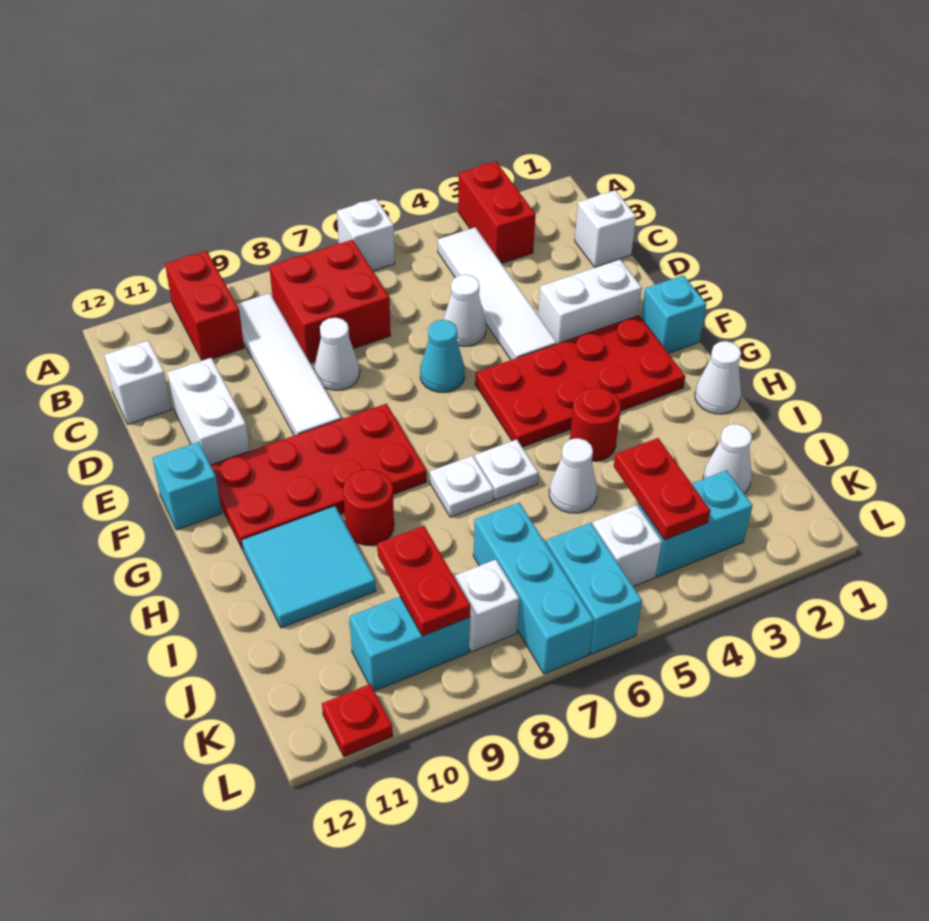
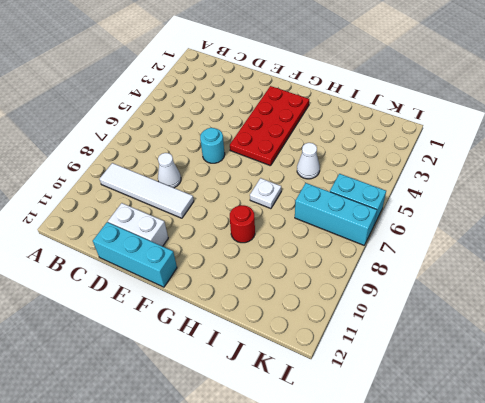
cyan 1x3 brick [93,222,177,287] -> cyan 1x1 brick [153,442,222,530]
cyan 1x1 round brick [200,128,225,163] -> cyan 1x1 cone [420,320,465,392]
none -> red 1x2 brick [458,162,536,264]
none -> white 1x1 brick [337,199,395,271]
none -> red 1x2 brick [165,251,244,361]
none -> white 1x4 tile [438,227,557,360]

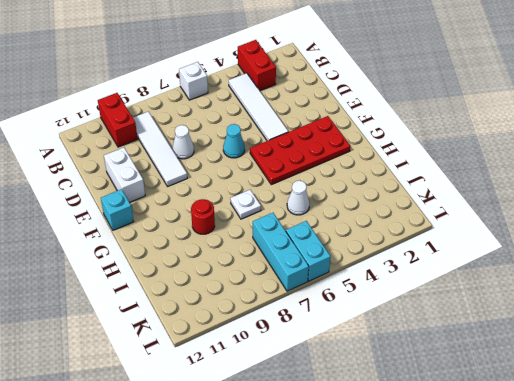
none -> red 2x2 brick [269,240,391,363]
none -> white 1x1 brick [575,190,636,267]
none -> white 1x1 brick [104,340,171,424]
none -> white 1x1 cone [443,275,486,346]

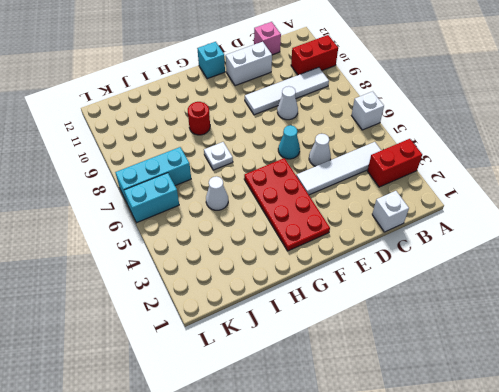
pink 1x1 brick [254,22,281,55] -> white 1x1 brick [104,340,171,424]
none -> red 2x2 brick [269,240,391,363]
none -> white 1x2 brick [538,259,642,344]
none -> cyan 1x1 brick [641,275,706,353]
none -> red 2x4 plate [211,404,427,550]

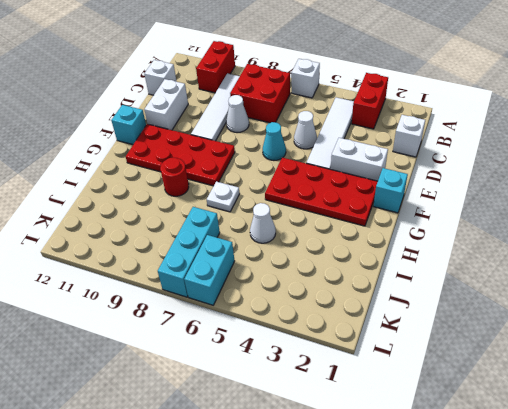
none -> white 1x1 cone [695,341,741,414]
none -> red 1x1 round brick [570,387,621,461]
none -> white 1x1 plate [475,439,539,500]
none -> cyan 2x2 tile [242,506,376,628]

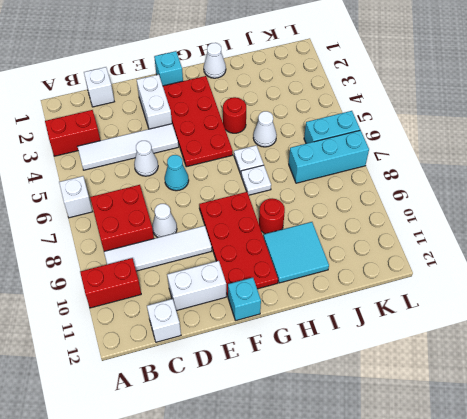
none -> white 1x1 cone [703,424,752,494]
none -> cyan 1x2 brick [639,470,753,577]
none -> white 1x1 brick [593,505,662,587]
none -> white 1x1 brick [454,560,519,652]

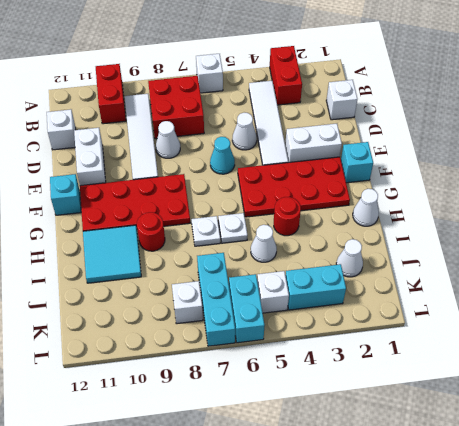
none -> cyan 1x2 brick [349,597,470,691]
none -> red 1x1 plate [322,684,393,757]
none -> red 1x2 plate [614,438,711,540]
none -> red 1x2 plate [377,526,470,636]

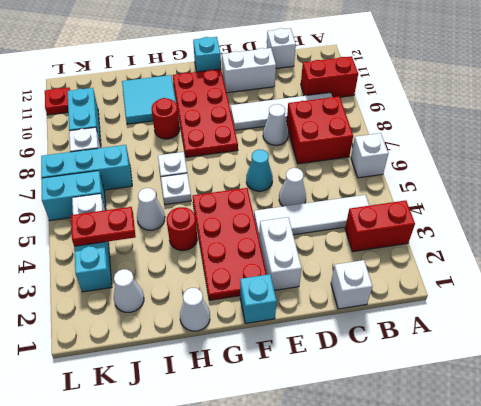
none -> red 1x2 plate [377,526,470,636]

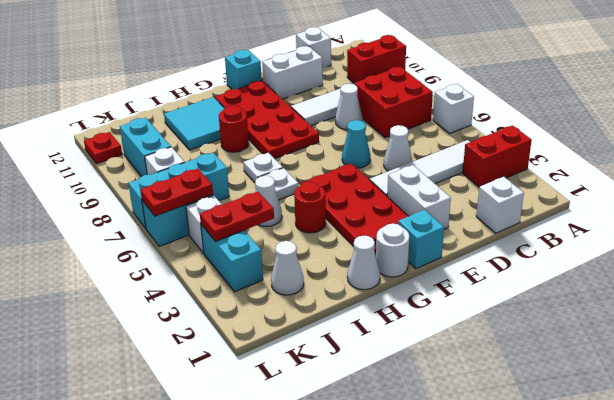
white 1x1 round brick [376,223,409,277] -> none
red 1x2 plate [140,169,213,216] -> red 1x2 plate moved to [377,526,470,636]

